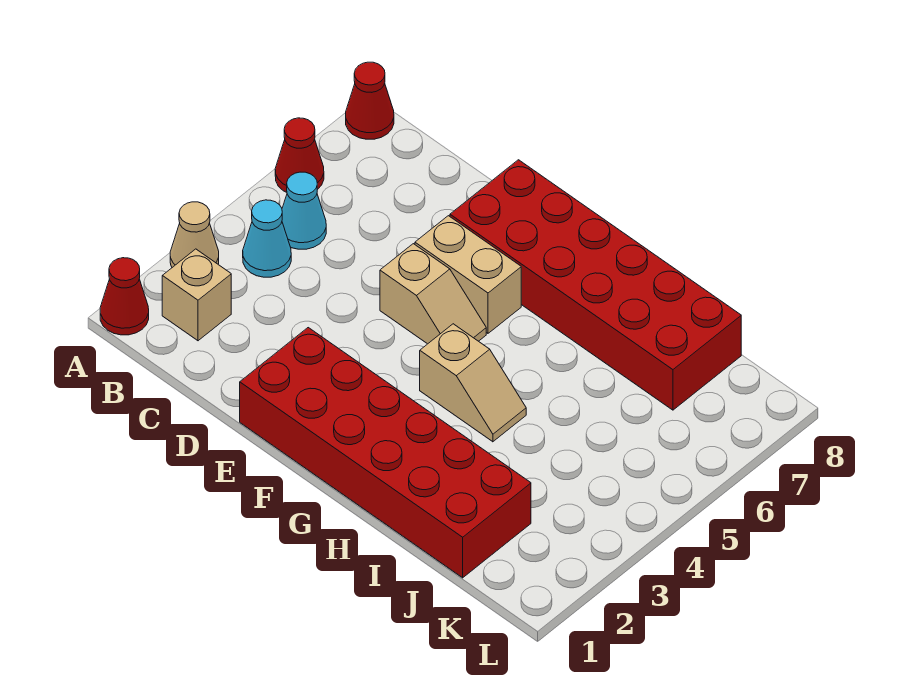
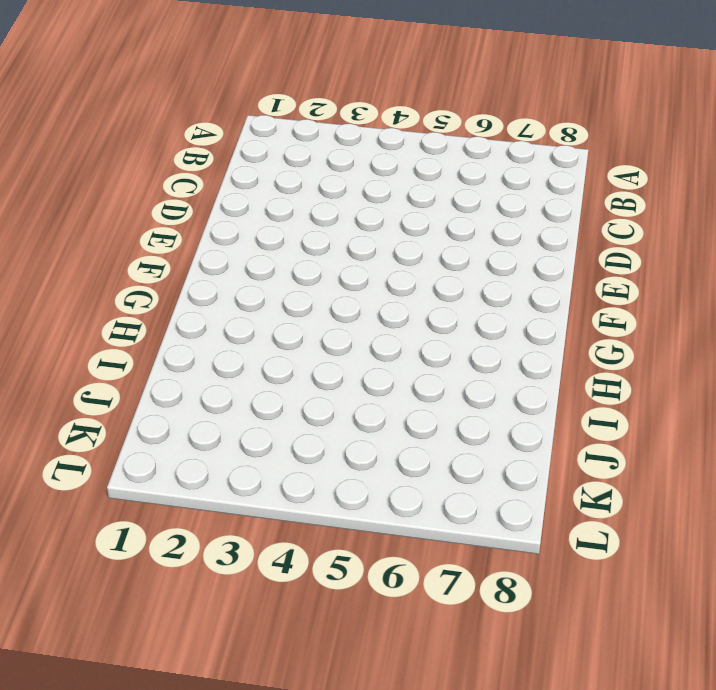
none -> red 1x1 cone [100,258,149,335]
none -> tan 1x1 cone [170,202,219,267]
none -> red 1x1 cone [275,118,324,192]

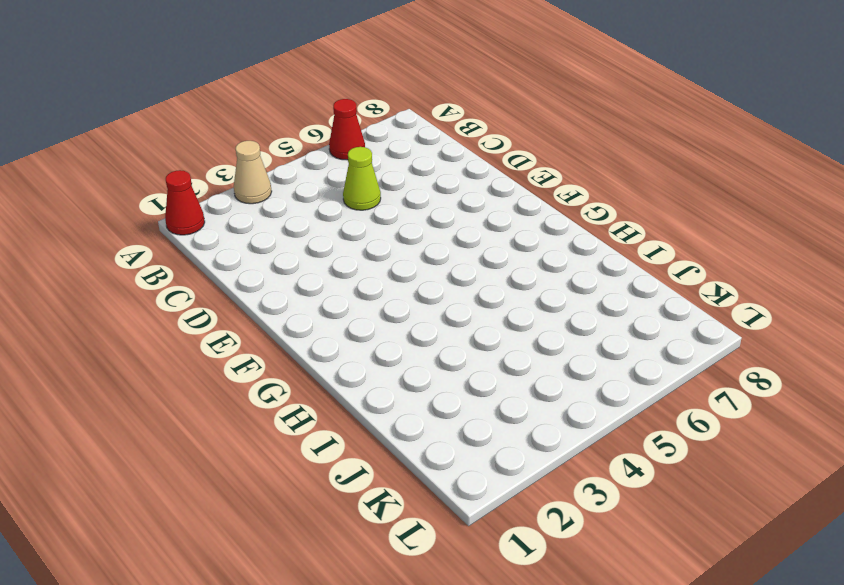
lime 1x1 cone [343,147,381,210] -> none
none -> red 1x1 cone [346,62,394,139]
none -> tan 1x1 brick [162,249,231,341]
none -> cyan 1x1 cone [243,200,291,277]

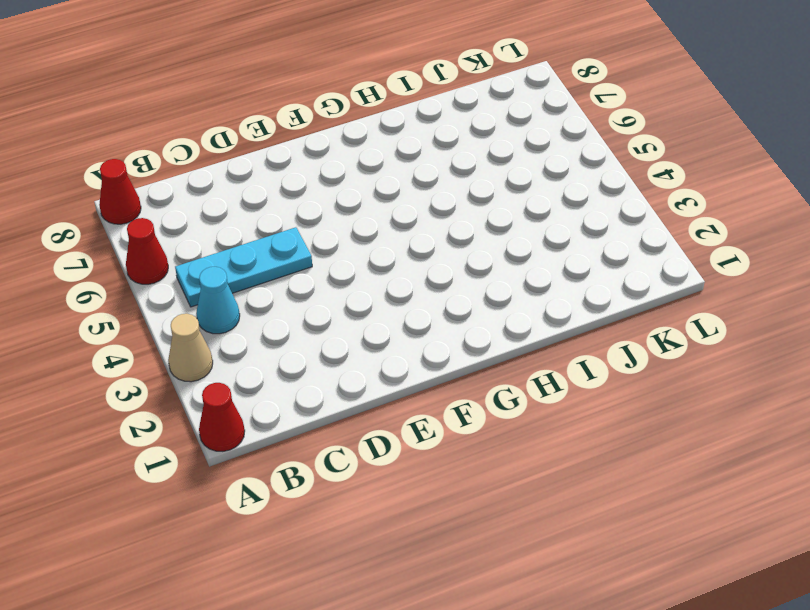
cyan 1x3 plate [175,227,312,307] -> cyan 1x1 cone [282,172,326,249]
none -> tan 1x1 brick [162,249,231,341]
none -> red 2x6 brick [240,328,531,578]
none -> tan 1x2 slope [380,244,486,344]

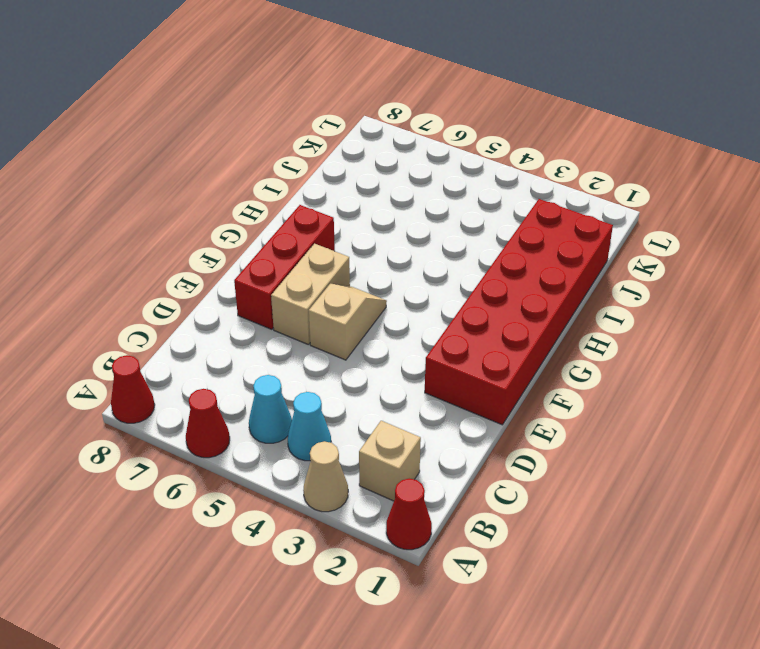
red 1x3 brick [234,205,335,329] -> red 2x6 brick [450,160,741,410]
none -> tan 1x2 slope [420,324,526,442]

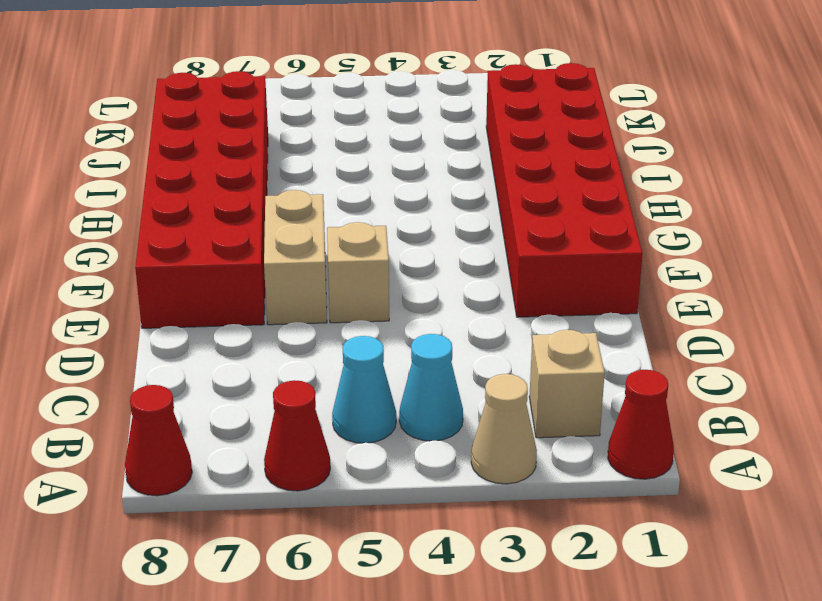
none -> tan 1x2 slope [420,324,526,442]

